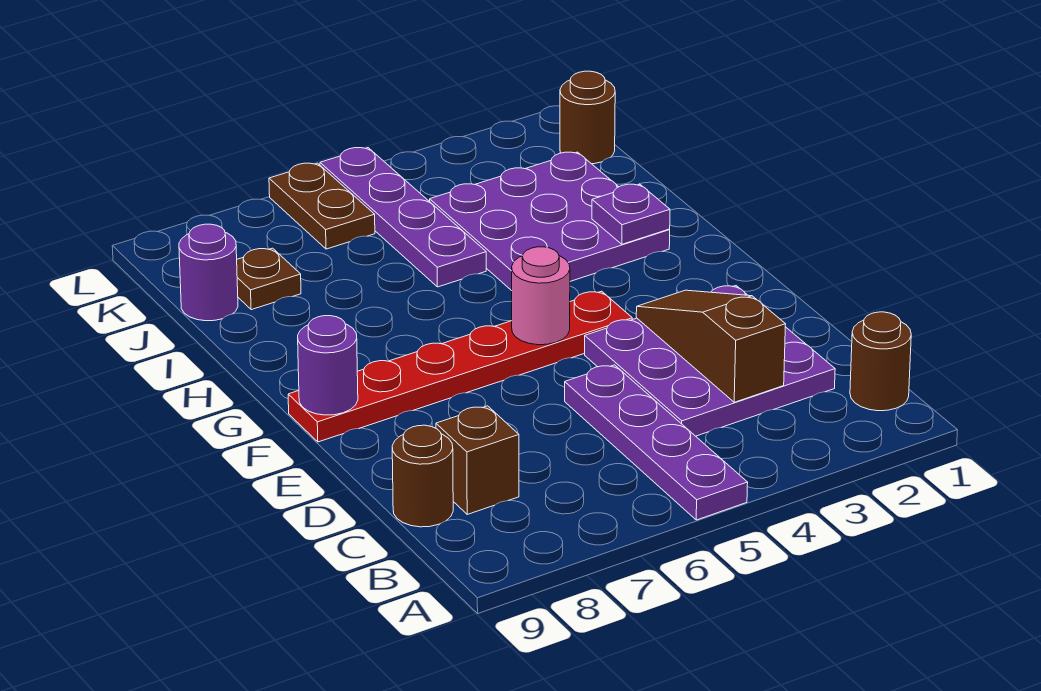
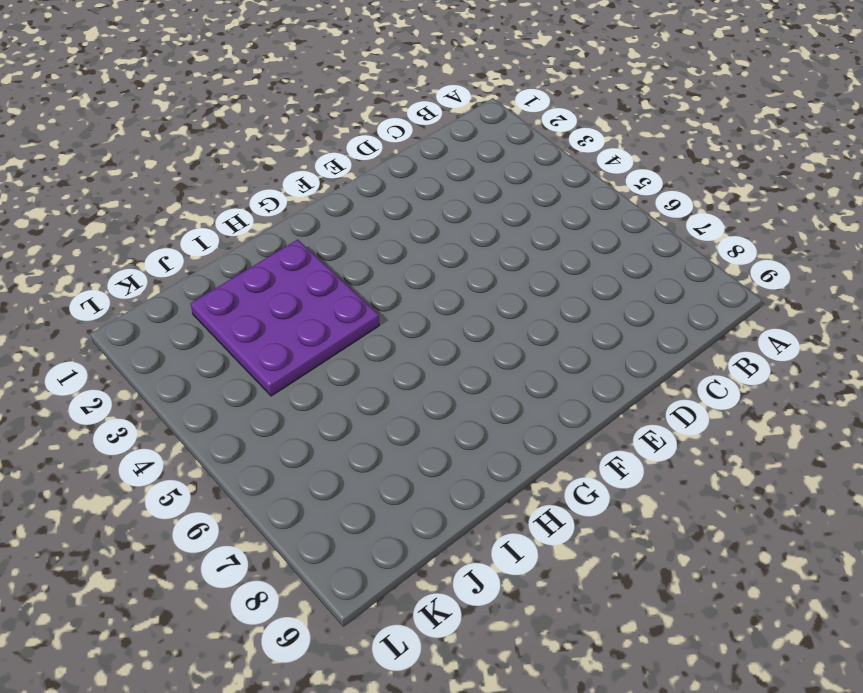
none -> purple 1x4 plate [565,365,748,520]
none -> brown 1x1 round brick [850,312,911,411]
none -> purple 3x3 plate [585,286,835,436]

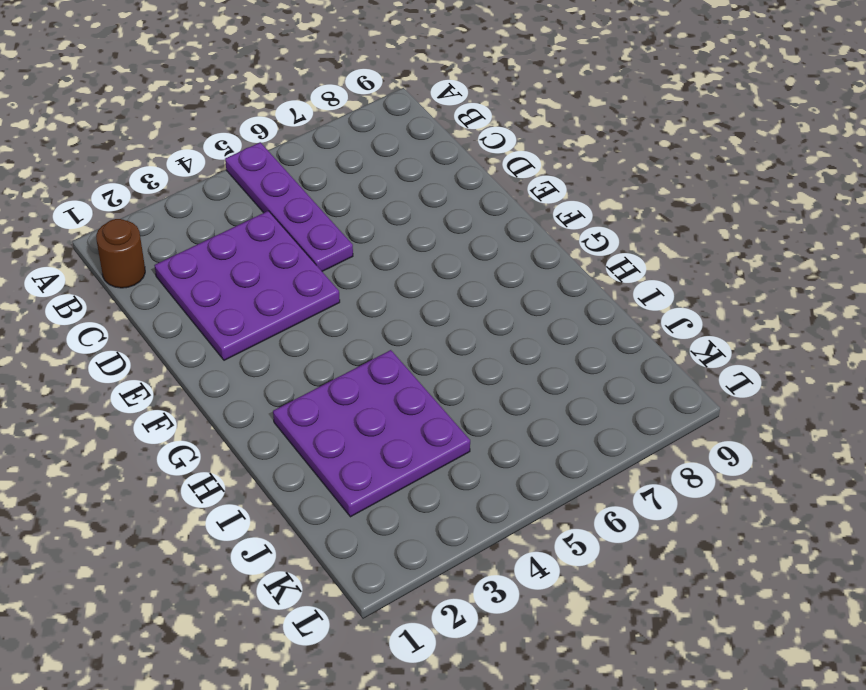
none -> brown 1x1 brick [436,406,519,514]
none -> brown 1x1 round brick [392,425,453,527]
none -> red 1x6 plate [288,291,632,442]

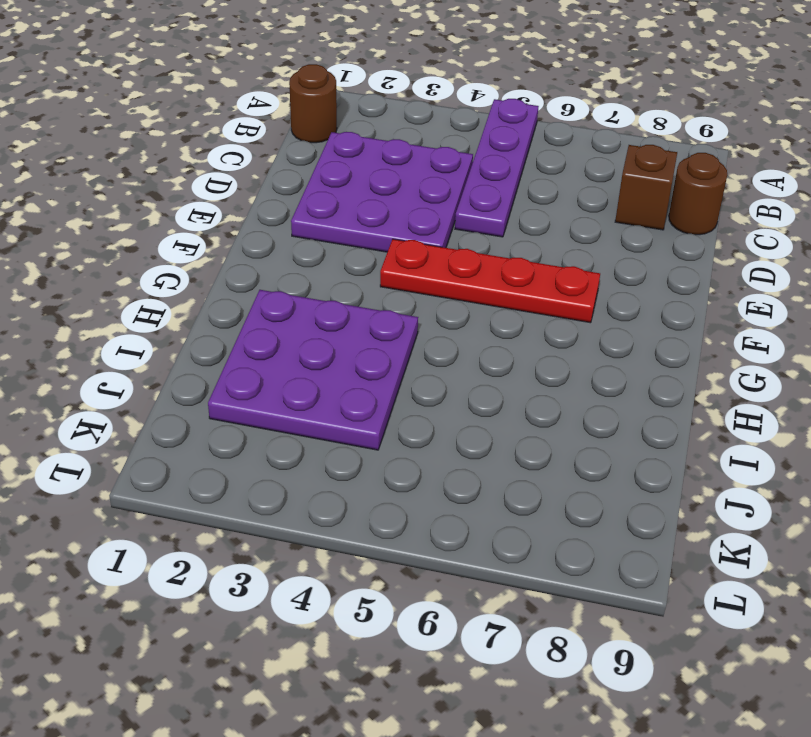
red 1x4 plate [380,239,600,323] -> red 1x6 plate [288,291,632,442]
none -> purple 1x4 plate [320,148,486,287]
none -> brown 1x1 plate [237,248,301,310]
none -> purple 1x1 round brick [179,224,238,321]

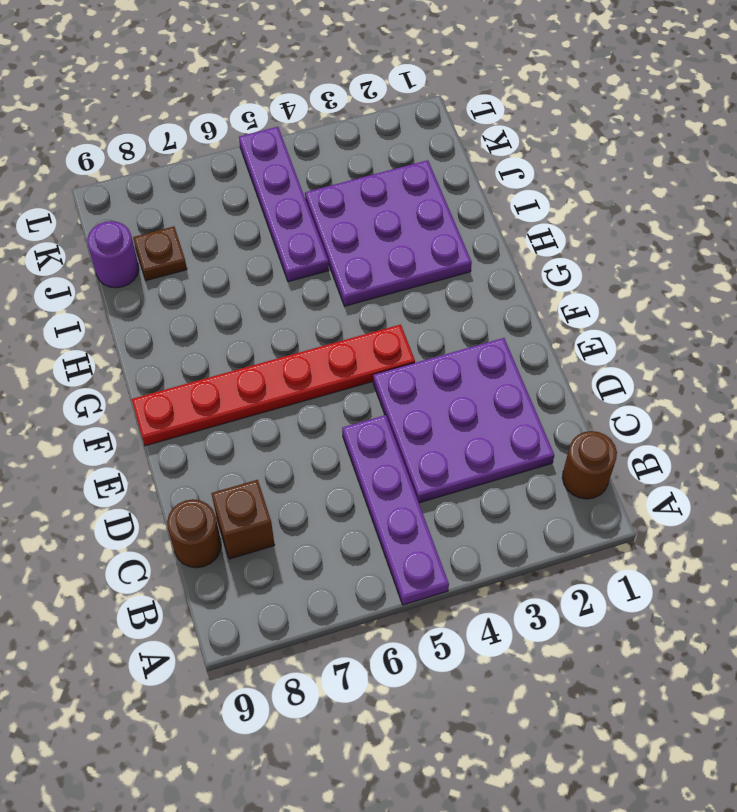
none -> brown 1x1 round brick [560,71,615,164]
none -> brown 1x2 plate [269,163,375,249]
none -> brown 1x3 slope [636,290,786,402]

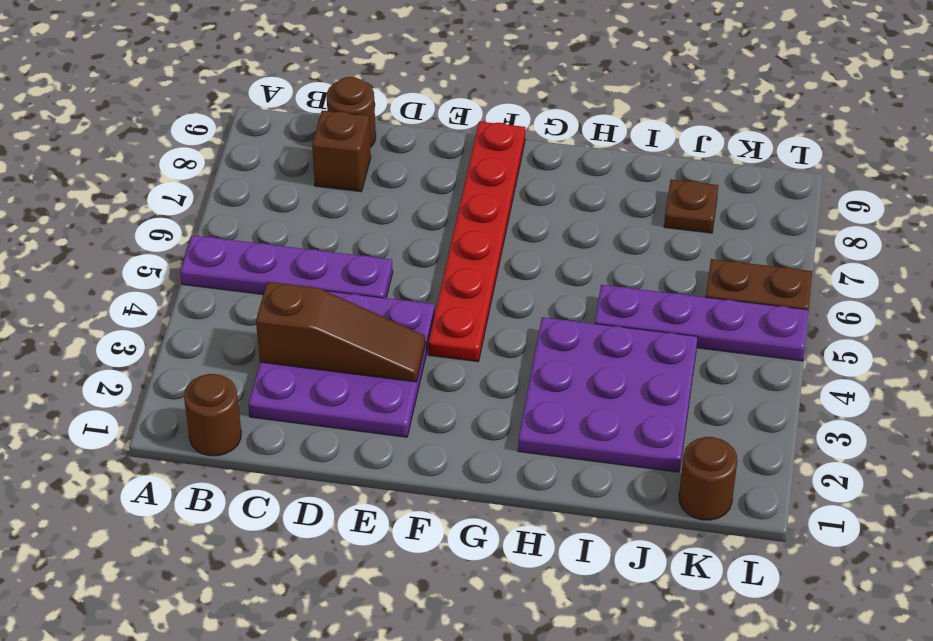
none -> purple 1x1 round brick [179,224,238,321]
none -> pink 1x1 round brick [512,247,570,345]
none -> purple 1x1 round brick [298,316,358,415]

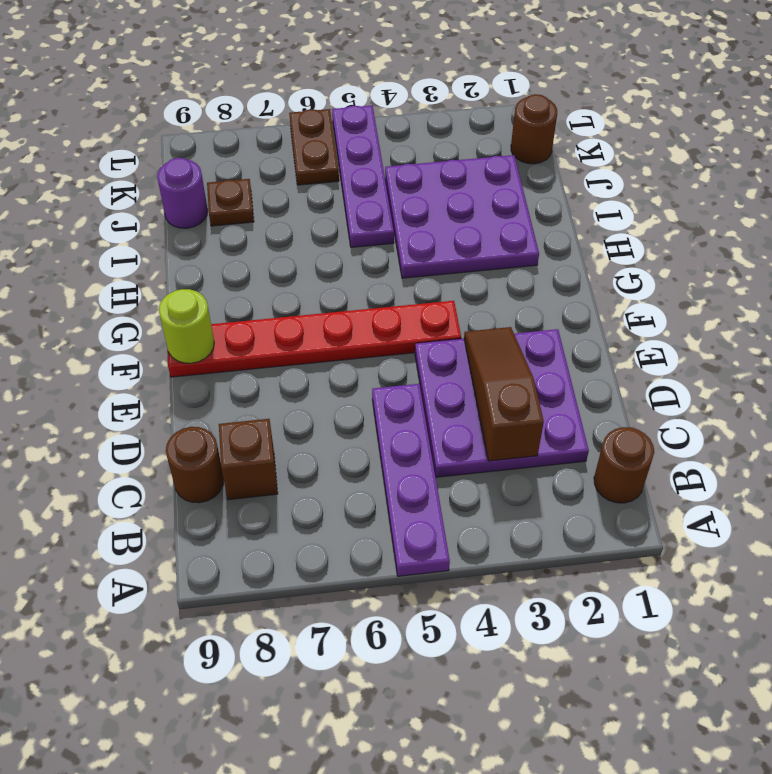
lime 1x1 round brick [159,289,214,363] -> purple 1x1 round brick [298,316,358,415]
none -> pink 1x1 round brick [512,247,570,345]
none -> purple 1x1 plate [592,184,670,244]

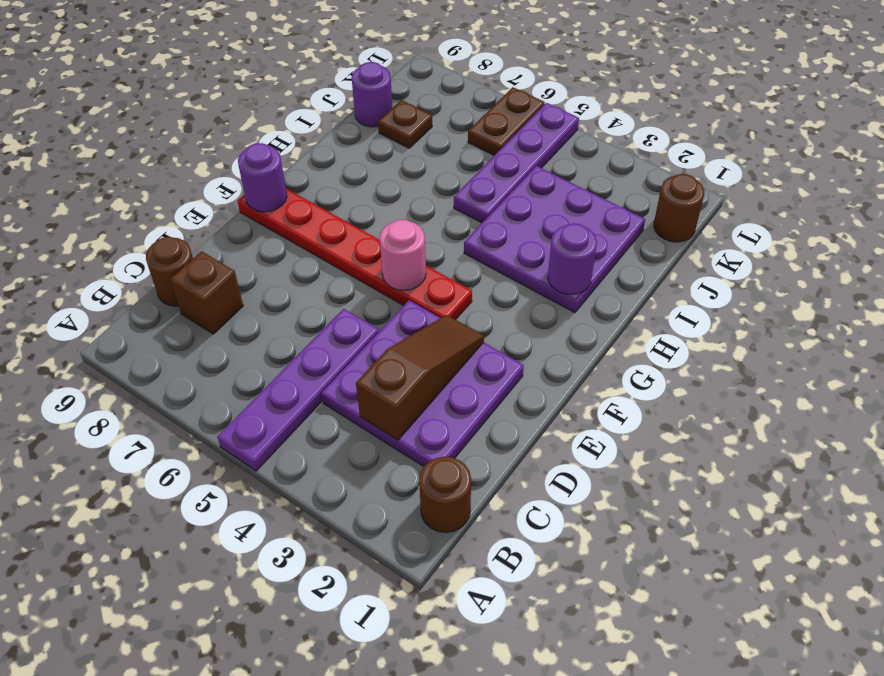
purple 1x1 round brick [548,224,597,295] -> purple 1x1 plate [592,184,670,244]

